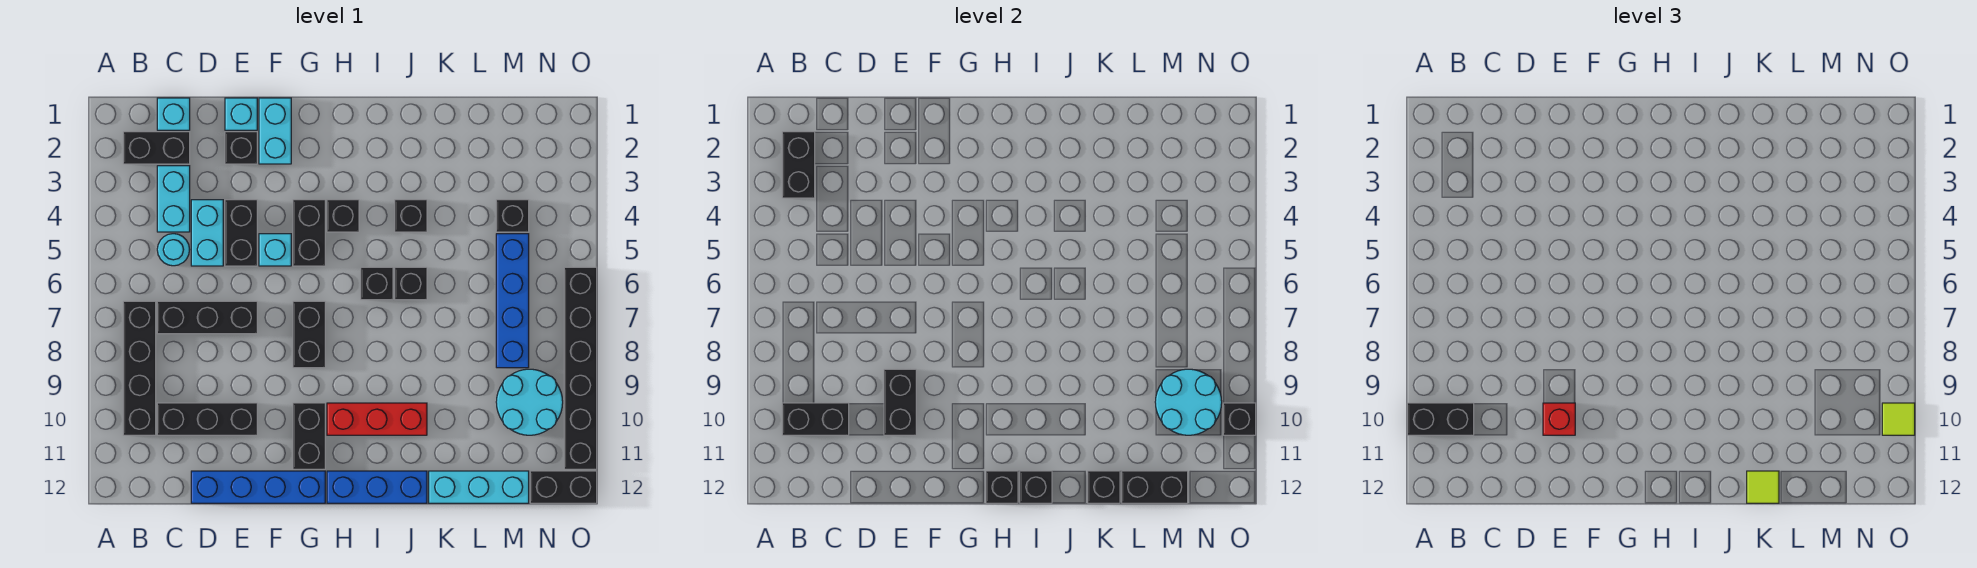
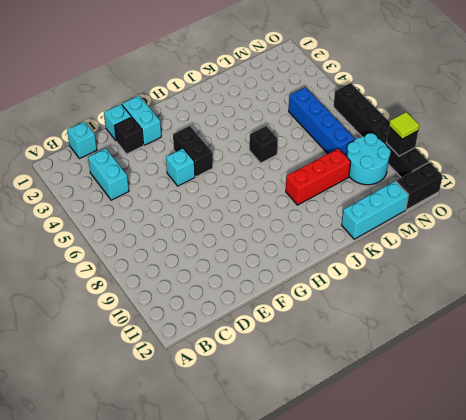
red 1x3 brick [286,148,351,205] -> red 1x3 brick moved to [327,403,427,435]
none -> black 1x2 brick [123,132,190,164]
none -> black 1x4 brick [123,301,156,435]
none -> cyan 1x1 round brick [157,234,190,266]
none -> black 1x3 brick [157,301,257,334]

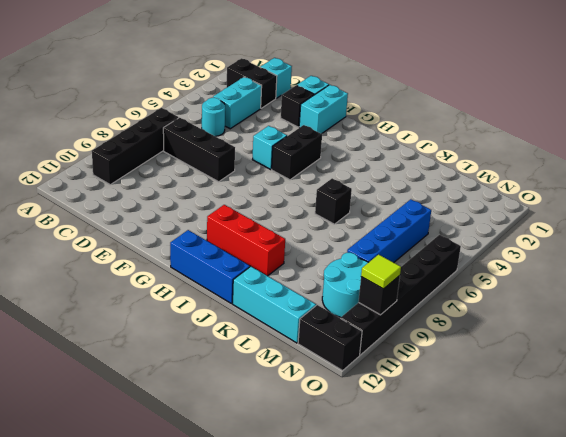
none -> black 1x3 brick [157,403,257,435]
none -> cyan 1x2 brick [191,200,223,266]
none -> blue 1x4 brick [191,471,325,503]
none -> black 1x2 brick [225,200,257,266]

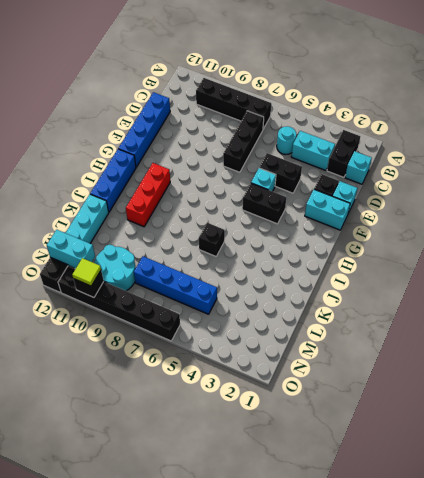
cyan 1x2 brick [47,230,95,268] -> cyan 1x2 brick moved to [191,200,223,266]
none -> black 1x3 brick [157,403,257,435]
none -> black 1x2 brick [293,301,325,368]
none -> black 1x2 brick [293,403,325,469]
none -> black 1x1 brick [327,200,359,232]

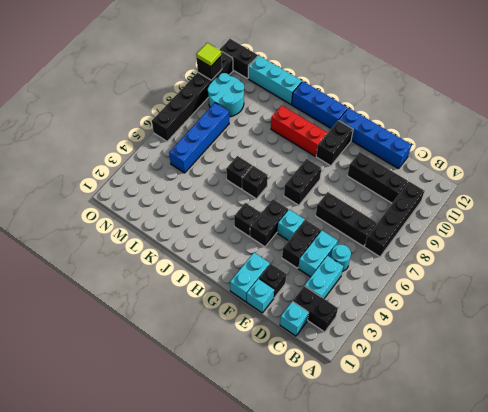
none -> black 1x1 brick [395,200,427,232]
none -> black 1x1 brick [496,200,529,232]
none -> black 1x2 brick [782,132,815,198]
none -> black 1x2 brick [782,403,849,435]

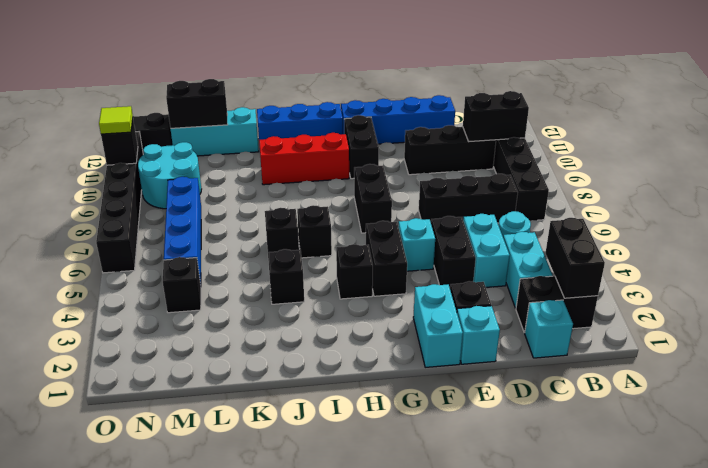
none -> black 1x2 brick [884,369,916,435]
none -> black 1x1 brick [986,471,1018,503]
none -> black 1x1 brick [1020,471,1052,503]
none -> black 1x1 brick [1088,471,1120,503]

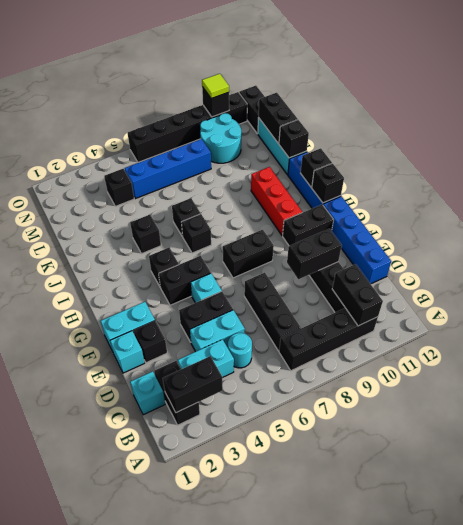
none -> cyan 2x2 round brick [1155,369,1222,435]
none -> black 1x2 brick [1407,403,1474,435]
none -> red 1x1 brick [1543,403,1575,435]
none -> lime 1x1 tile [1747,471,1779,503]

